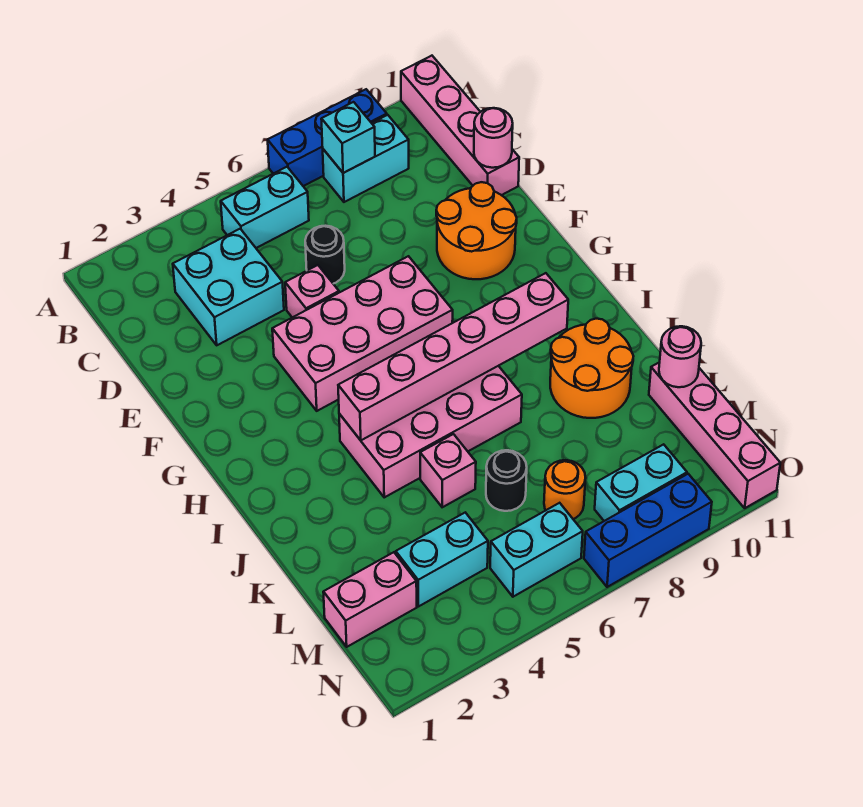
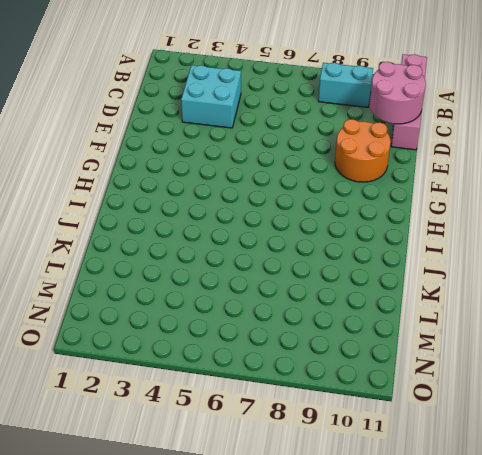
pink 2x2 round brick [370,62,426,124] -> pink 1x1 round brick [474,108,513,168]
none -> blue 1x3 brick [268,89,387,186]
none -> cyan 1x2 brick [221,167,309,248]
none -> black 1x1 round brick [305,226,345,284]

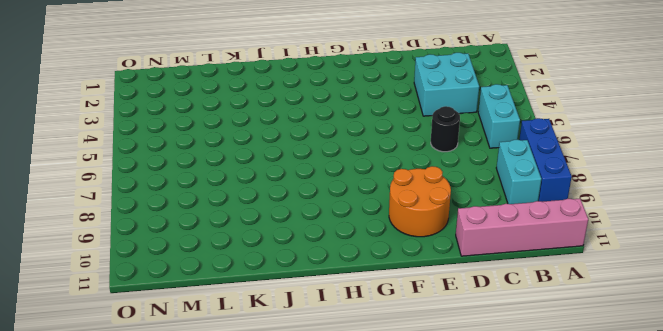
none -> pink 1x1 brick [285,265,339,317]
none -> pink 2x4 brick [272,256,453,411]
none -> pink 2x4 brick [339,366,522,497]

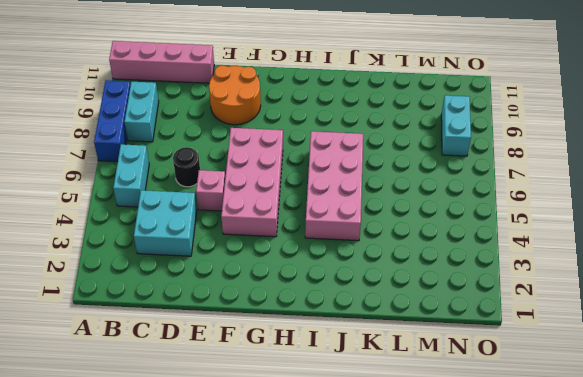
none -> orange 2x2 round brick [550,319,633,418]
none -> pink 1x1 brick [420,434,476,507]
none -> black 1x1 round brick [486,450,527,511]

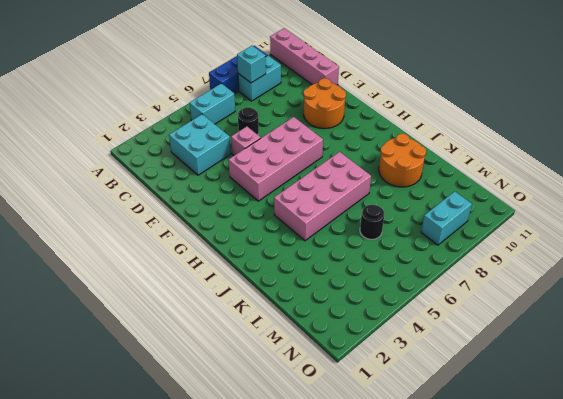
none -> pink 1x1 brick [420,434,476,507]
none -> pink 1x4 brick [649,362,780,508]
none -> pink 1x2 brick [323,552,417,647]

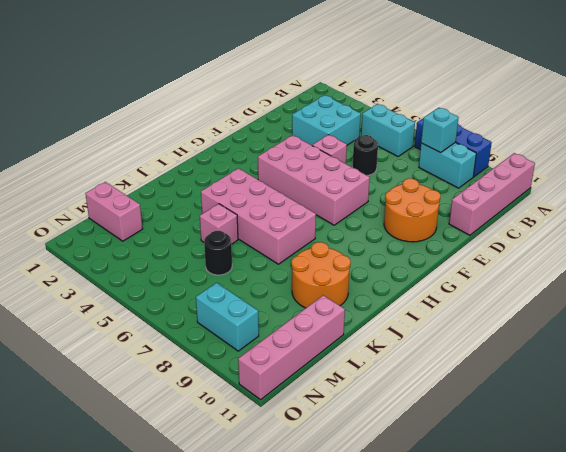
none -> cyan 1x2 brick [396,513,488,607]
none -> orange 1x1 round brick [544,460,586,519]
none -> cyan 1x2 brick [490,503,583,597]

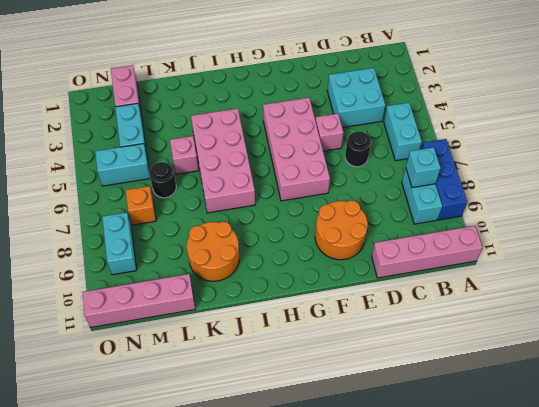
cyan 1x2 brick [95,144,150,186] -> cyan 1x2 brick turned to [490,503,583,597]
orange 1x1 brick [126,186,156,225] -> orange 1x1 round brick [544,460,586,519]
none -> blue 1x3 brick [584,474,712,587]
none -> pink 1x1 round brick [474,108,513,168]
none -> pink 1x6 brick [338,273,568,440]

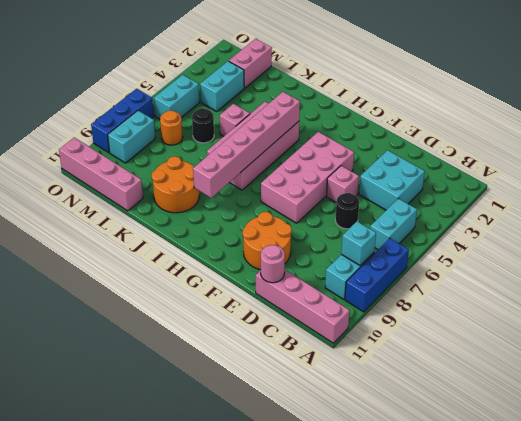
none -> pink 1x1 round brick [659,326,701,387]

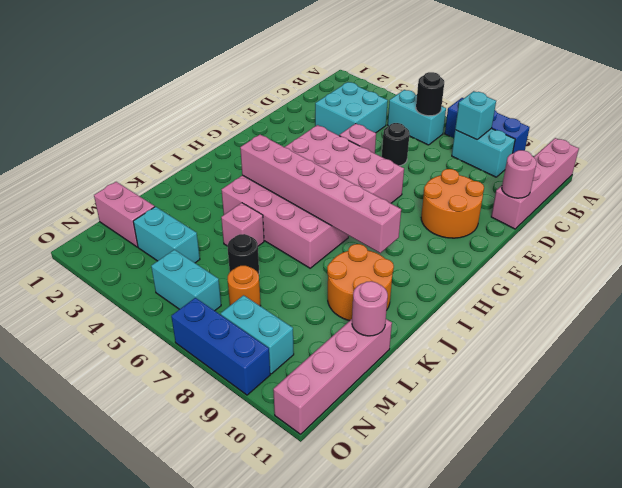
black 1x1 round brick [416,72,444,116] -> none

